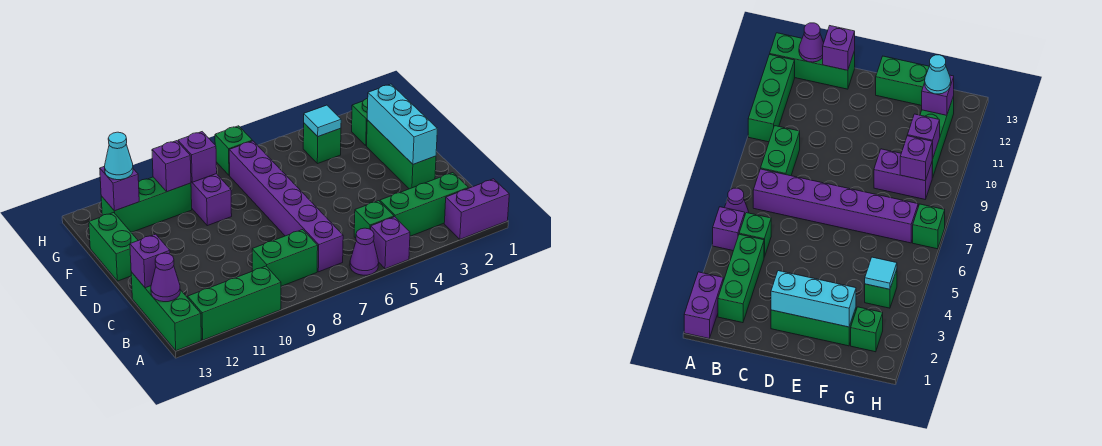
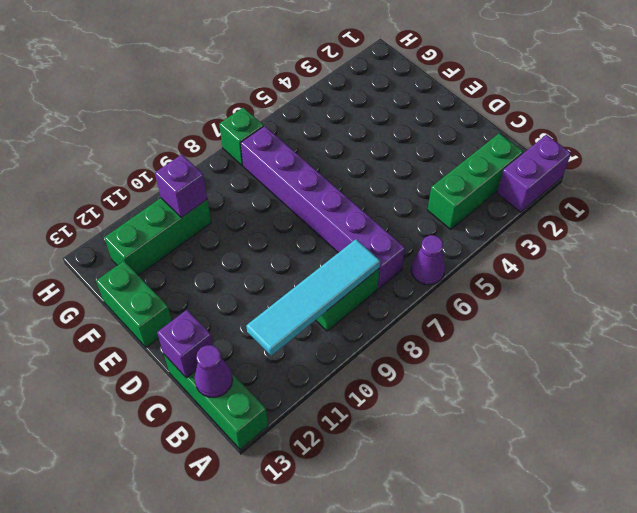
cyan 1x4 tile [246,239,380,356] -> none
none -> purple 1x1 brick [371,217,410,269]
none -> green 1x3 brick [188,266,281,340]
none -> green 1x1 brick [354,201,394,238]

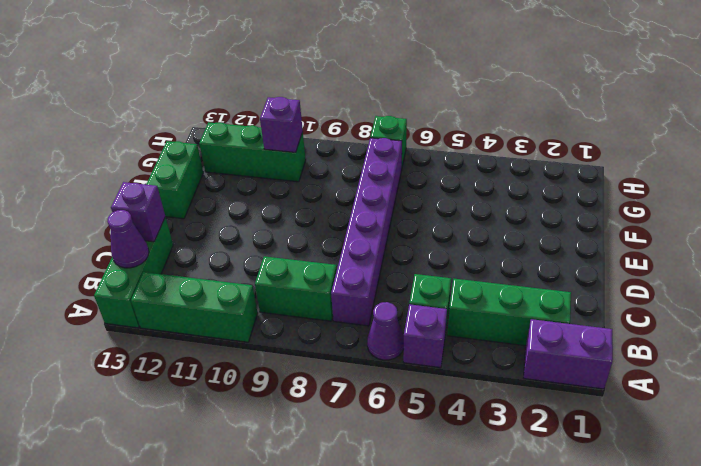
none -> green 1x3 brick [367,120,436,189]
none -> purple 1x2 brick [191,174,232,226]
none -> green 1x1 brick [352,98,368,146]

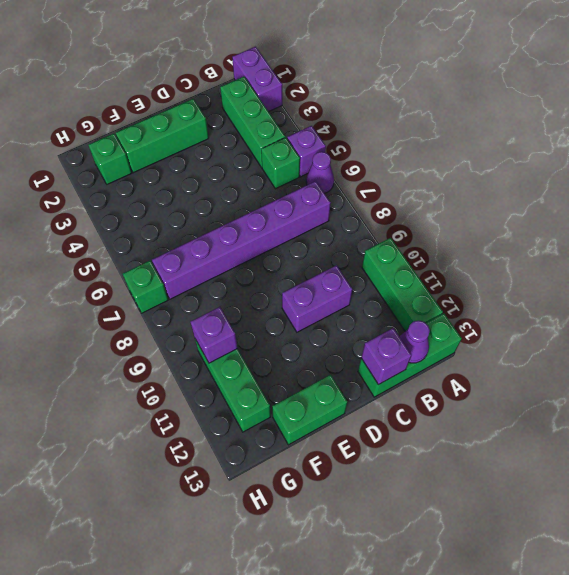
purple 1x2 brick [282,265,352,332] -> purple 1x2 brick moved to [191,174,232,226]
none -> green 1x2 brick [252,230,318,286]
none -> green 1x1 brick [303,123,341,164]
none -> cyan 1x3 brick [367,84,437,164]

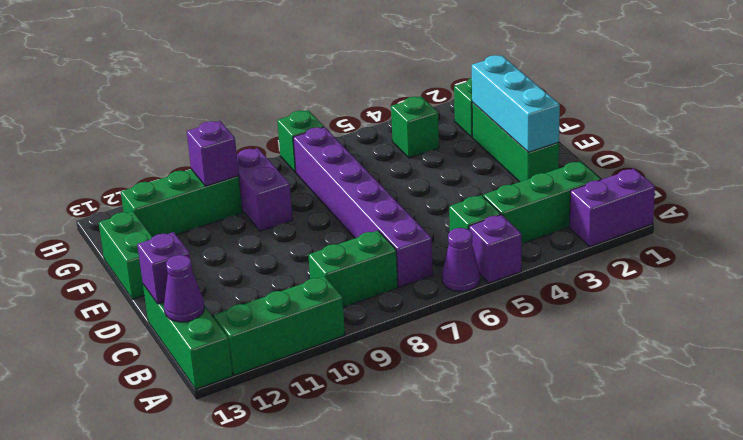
none -> cyan 1x1 tile [304,105,341,136]
none -> purple 1x1 brick [178,132,217,182]
none -> purple 1x1 brick [100,166,139,211]

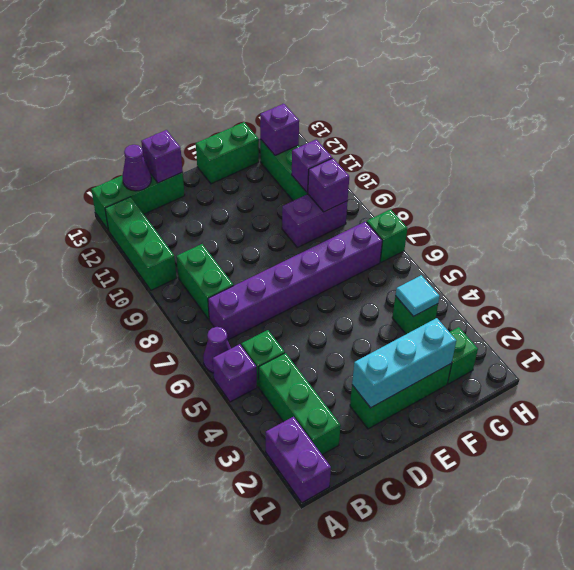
none -> cyan 1x1 cone [105,132,133,180]

